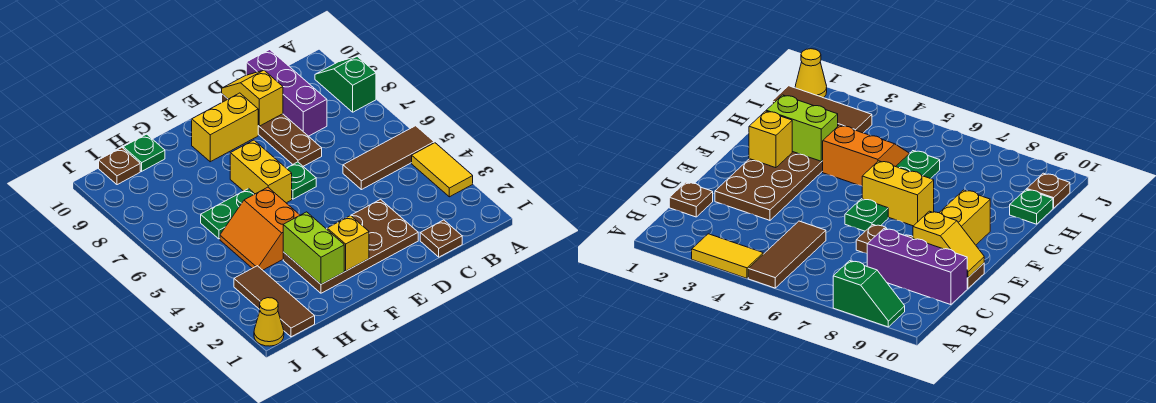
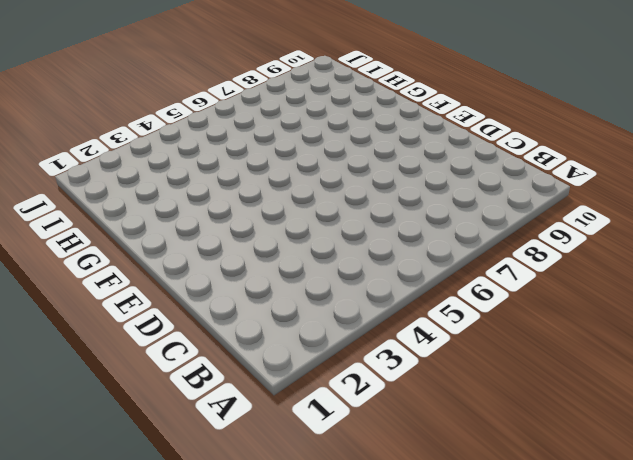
none -> yellow 1x2 tile [412,143,473,197]
none -> brown 1x3 tile [343,126,434,190]
none -> green 1x2 slope [315,57,376,112]

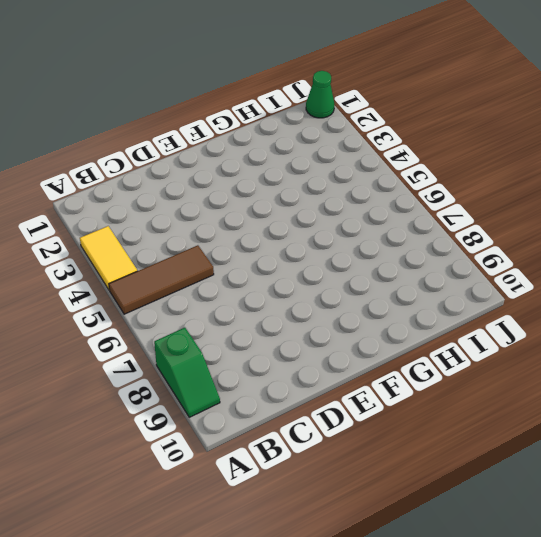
green 1x1 cone [306,71,334,118] -> yellow 1x1 cone [254,298,284,346]
none -> brown 1x1 plate [420,220,462,257]
none -> purple 1x3 brick [246,50,327,136]
none -> brown 2x4 plate [283,199,418,293]

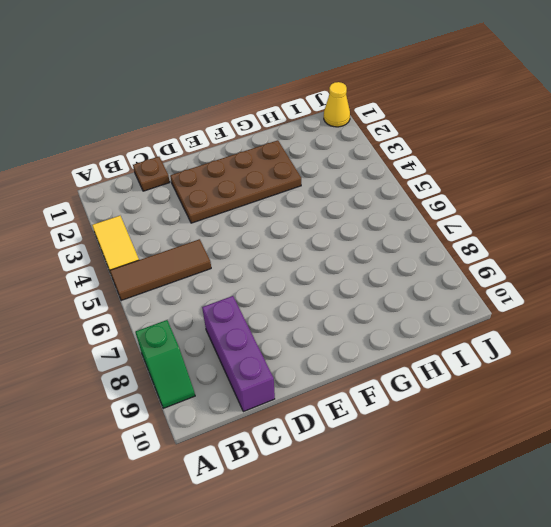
none -> brown 1x4 plate [222,94,322,166]
none -> green 1x1 plate [287,162,316,199]
none -> yellow 1x2 brick [192,93,258,162]

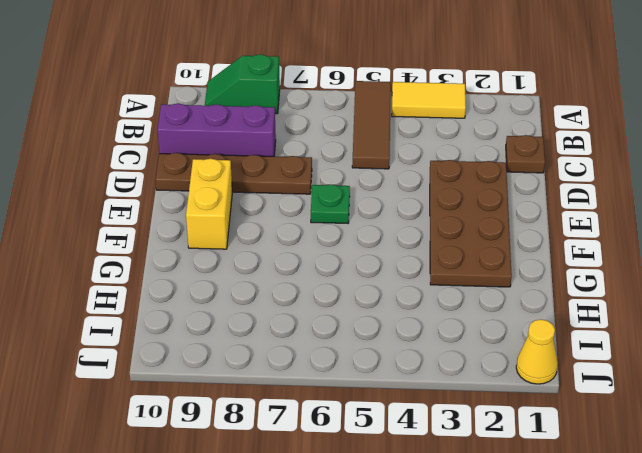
none -> yellow 1x2 brick [230,140,292,203]
none -> orange 2x2 slope [220,187,300,270]
none -> green 1x2 plate [201,189,254,239]

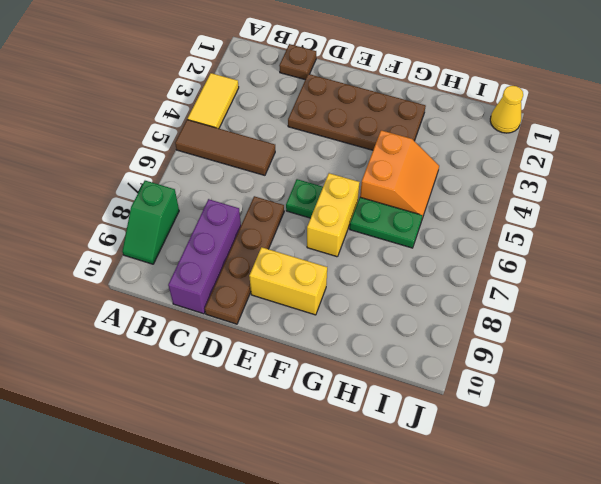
none -> green 1x1 plate [123,134,165,171]
none -> brown 1x3 tile [234,266,315,337]
none -> brown 1x1 plate [99,148,140,185]

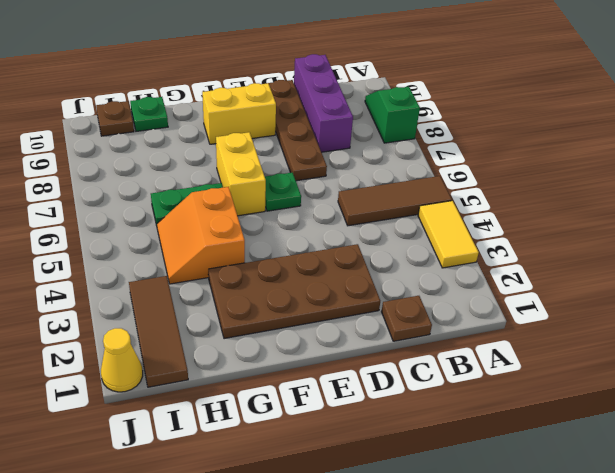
none -> yellow 1x2 slope [222,70,283,126]
none -> yellow 1x1 brick [327,216,369,271]
none -> lime 1x2 brick [283,212,344,284]

